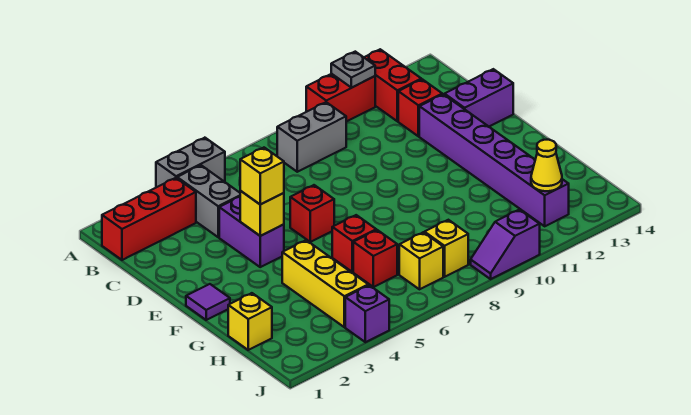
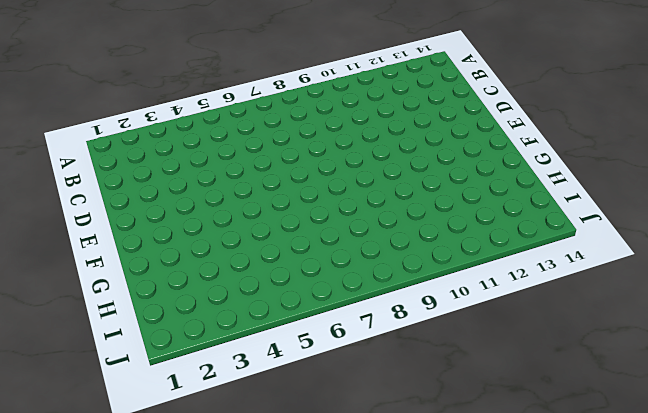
none -> grey 1x2 brick [156,138,225,187]
none -> red 1x2 brick [306,74,375,122]
none -> red 1x2 brick [364,49,421,121]

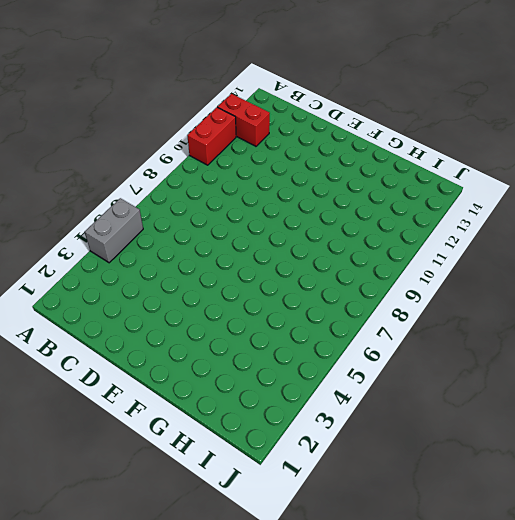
none -> red 1x3 brick [102,178,196,260]
none -> grey 1x2 brick [177,165,240,237]
none -> grey 1x2 brick [277,102,346,172]

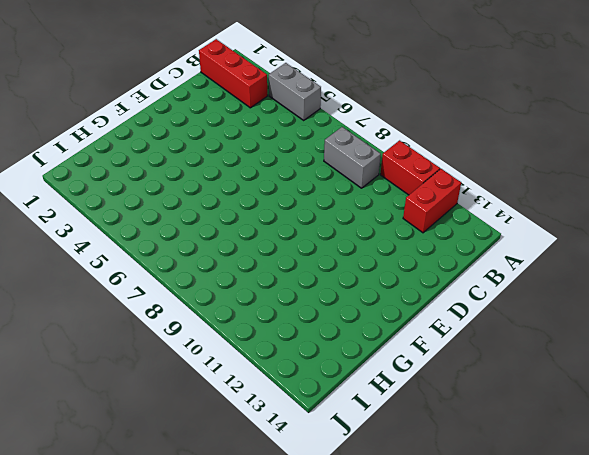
none -> grey 1x2 brick [177,165,240,237]
none -> red 1x1 brick [398,79,442,136]
none -> purple 1x2 brick [219,197,284,267]

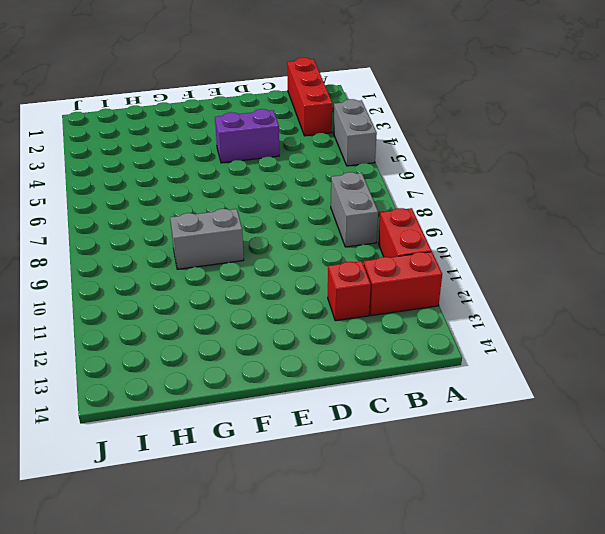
grey 1x2 brick [170,209,244,269] -> grey 1x2 brick moved to [177,165,240,237]
none -> purple 1x6 brick [419,94,569,226]
none -> purple 1x2 brick [445,69,513,126]
none -> red 1x1 brick [290,185,334,242]

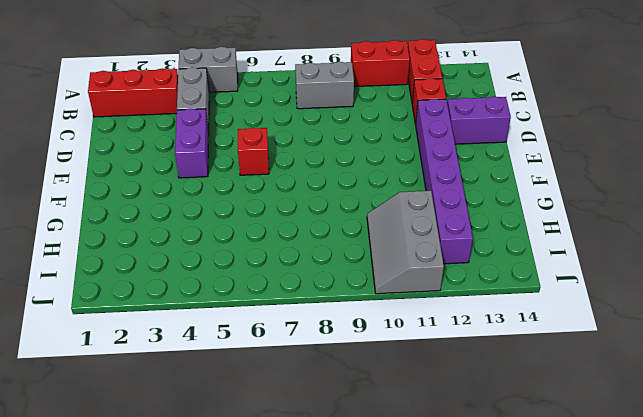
grey 2x3 slope [367,191,444,294] -> purple 1x2 slope [471,210,540,279]
none -> purple 1x1 tile [186,284,230,320]
none -> yellow 1x3 brick [282,240,368,327]
none -> red 1x1 brick [332,215,376,272]

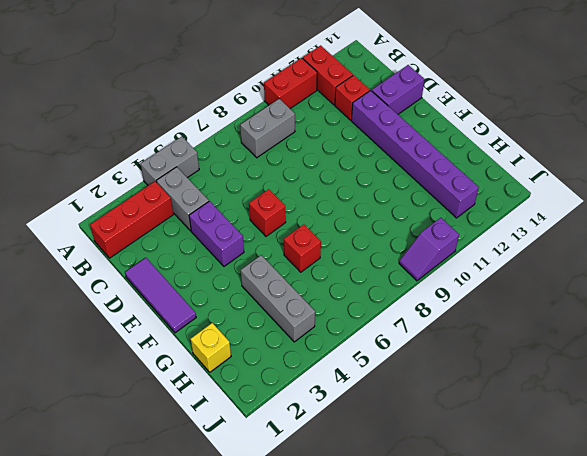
purple 1x3 tile [125,258,196,333] -> purple 1x1 tile [186,284,230,320]
grey 1x3 brick [241,255,315,342] -> yellow 1x3 brick [282,240,368,327]
none -> red 1x1 brick [353,230,397,287]
none -> yellow 1x1 brick [399,232,443,289]
none -> yellow 1x1 brick [425,220,468,277]

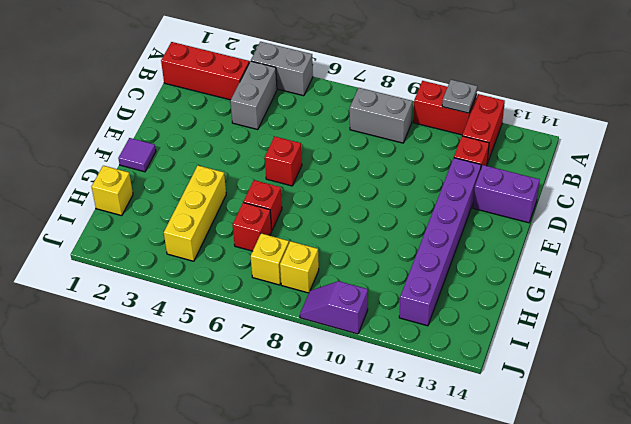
none -> purple 1x2 brick [219,197,284,267]
none -> purple 1x1 brick [345,285,389,342]
none -> yellow 1x1 brick [240,191,284,236]

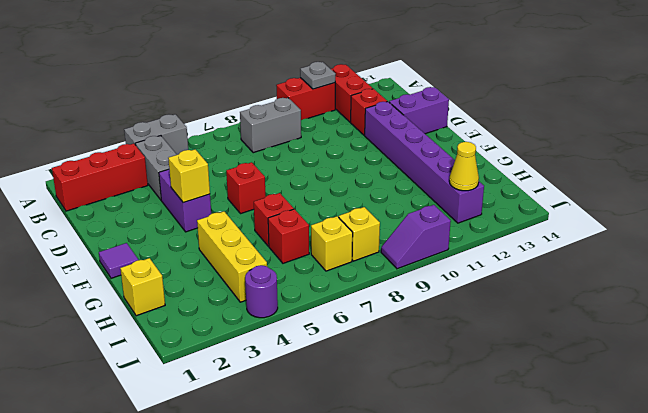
purple 1x1 round brick [245,265,278,318] -> purple 1x1 brick [345,285,389,342]
none -> yellow 1x1 brick [240,148,284,204]

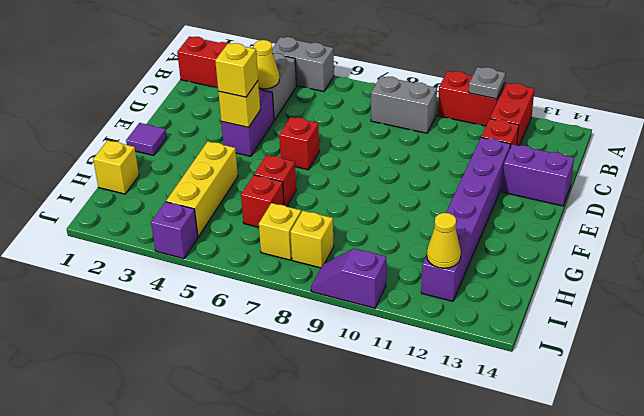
yellow 1x1 cone [254,40,279,89] -> none

